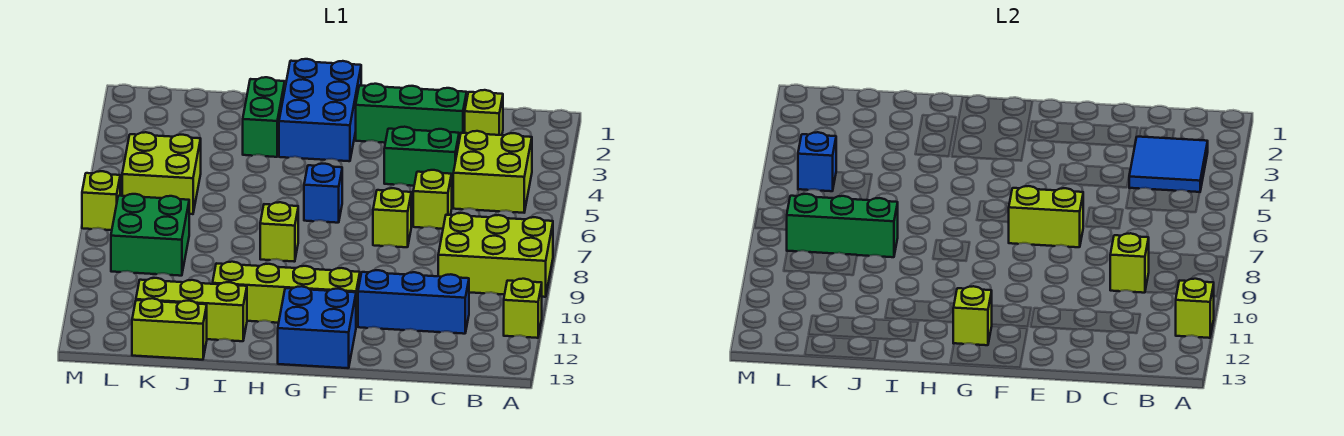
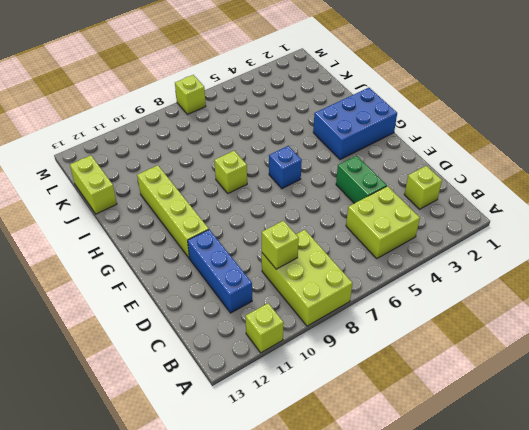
none -> green 1x3 brick [356,84,467,143]
none -> lime 1x1 brick [413,170,452,229]
none -> lime 1x1 brick [373,188,411,247]

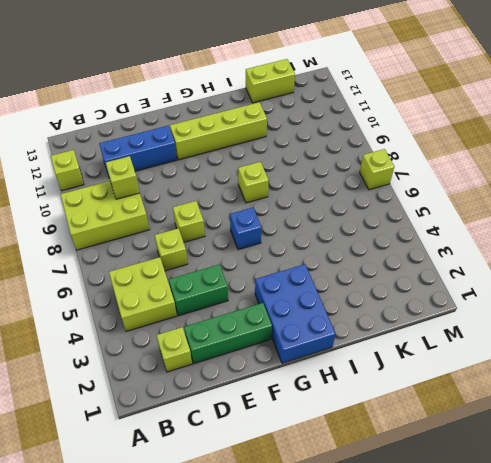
none -> blue 2x2 brick [278,286,356,368]
none -> green 1x2 brick [243,77,285,157]
none -> lime 1x3 brick [136,278,247,341]

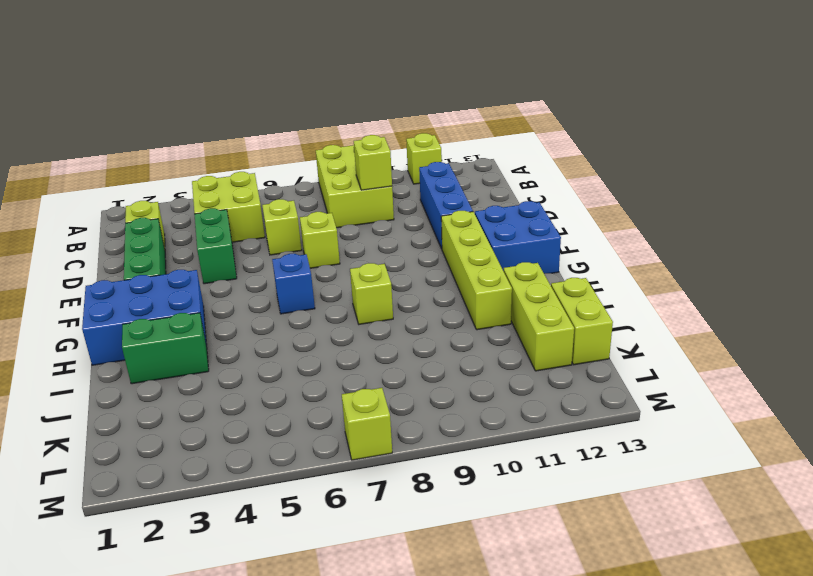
none -> lime 2x2 brick [122,132,201,214]
none -> green 2x2 brick [111,194,189,276]
none -> lime 1x1 brick [1176,279,1214,338]

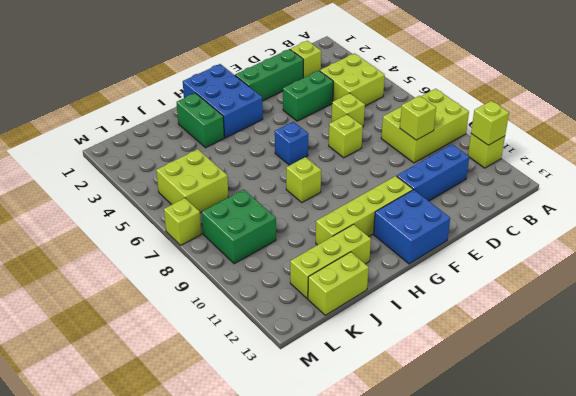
none -> blue 2x2 tile [1129,137,1208,192]
none -> lime 1x2 brick [1009,186,1083,247]
none -> lime 1x1 brick [953,286,992,345]

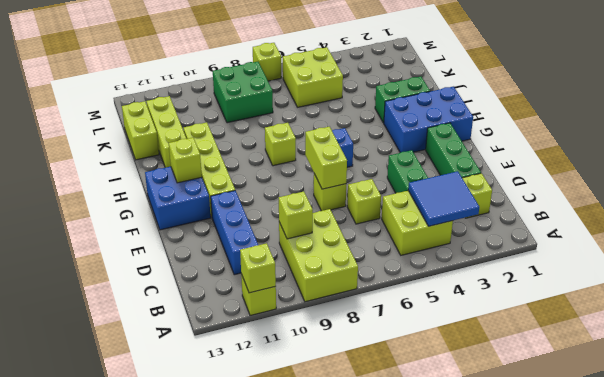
none -> green 1x3 brick [787,194,898,257]
none -> blue 1x1 brick [798,132,836,191]

